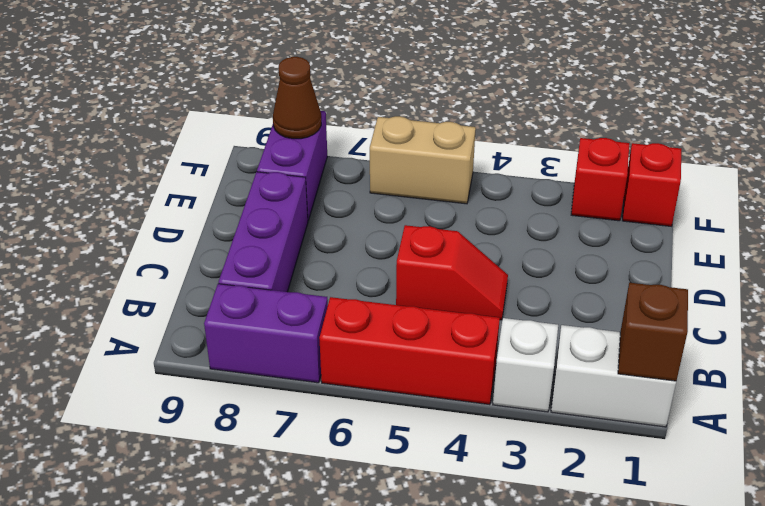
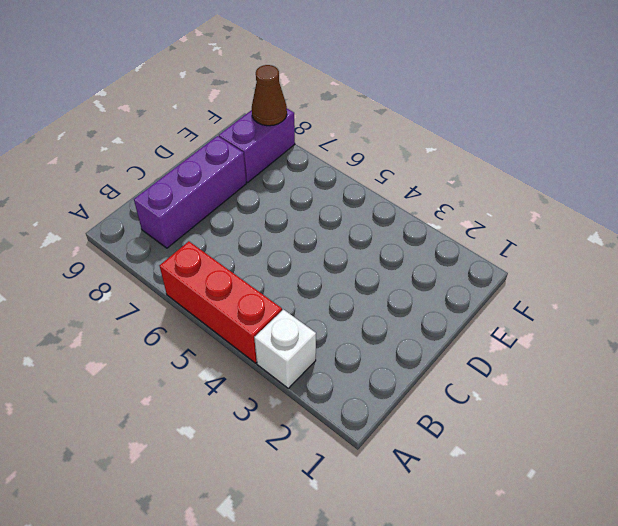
none -> white 1x2 brick [551,325,676,427]
none -> purple 1x2 brick [204,284,328,383]
none -> red 1x2 slope [396,225,508,320]

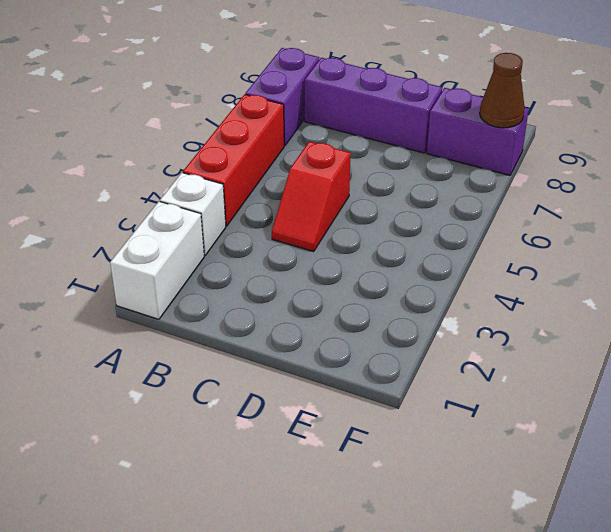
none -> red 1x1 brick [623,143,681,226]
none -> red 1x1 brick [571,138,629,221]
none -> tan 1x2 brick [370,116,476,204]

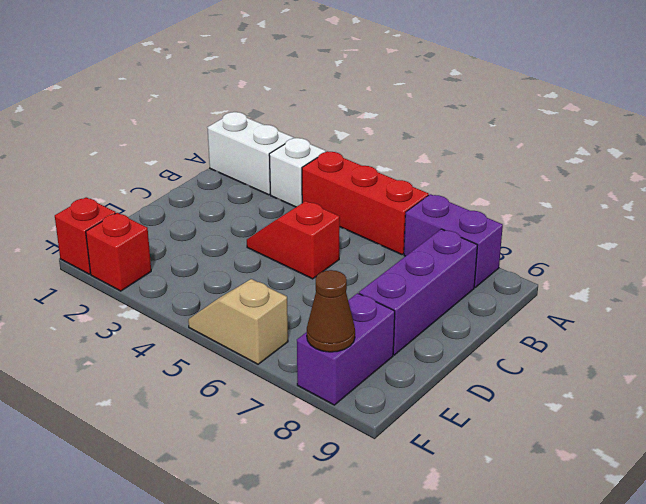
tan 1x2 slope [188,279,288,364] -> tan 1x2 brick [370,116,476,204]
none -> brown 1x1 brick [618,283,688,381]

